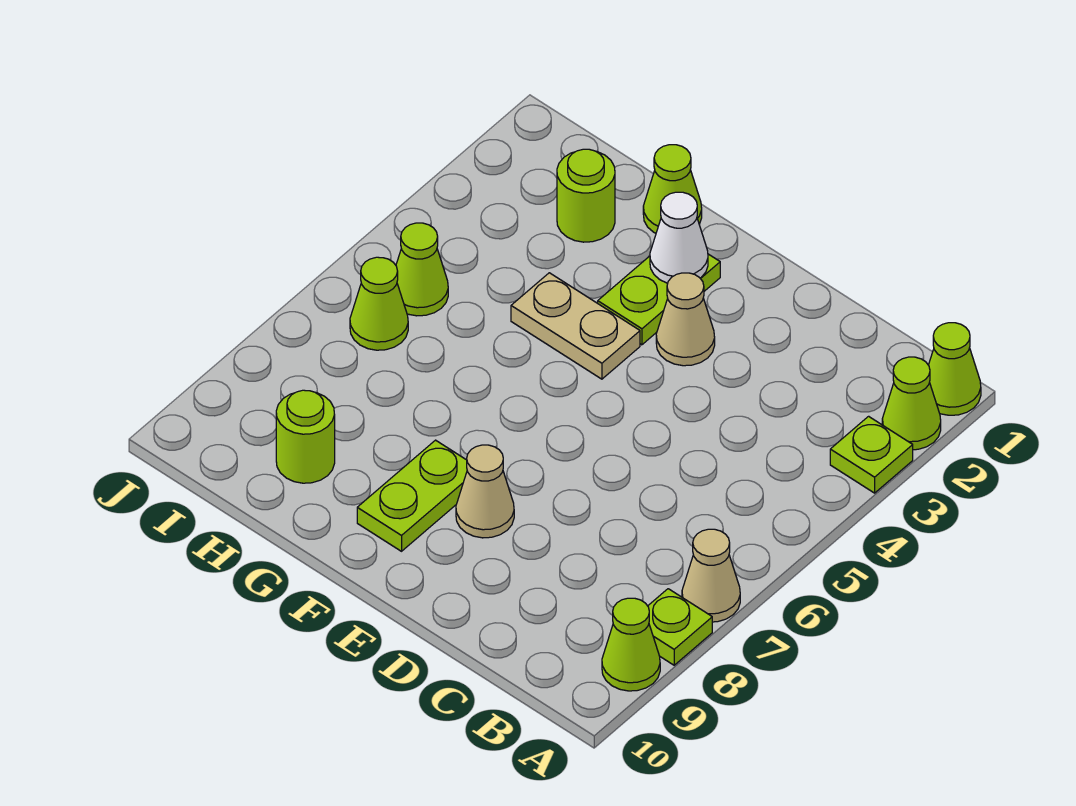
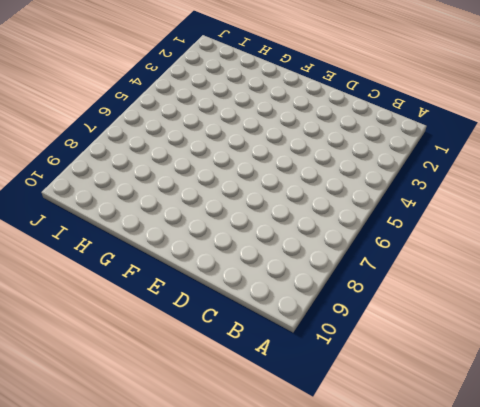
none -> lime 1x1 cone [929,323,981,415]
none -> lime 1x1 cone [882,357,941,450]
none -> lime 1x1 plate [830,416,913,493]

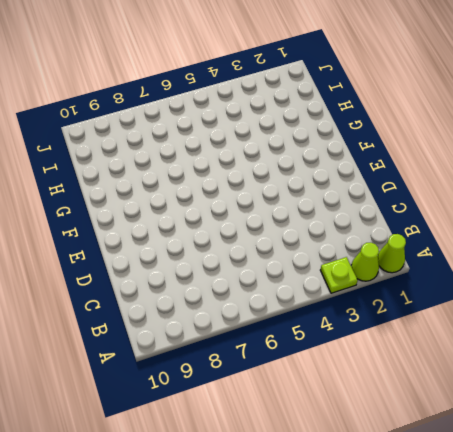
none -> tan 1x1 cone [682,529,740,622]
none -> lime 1x1 plate [648,589,712,665]
none -> lime 1x1 cone [602,598,660,691]

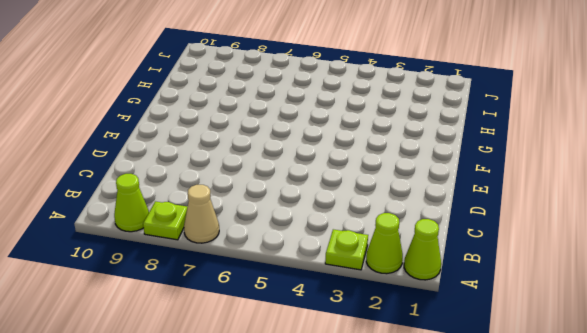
none -> tan 1x1 cone [656,273,715,366]
none -> tan 1x1 cone [456,445,514,538]
none -> lime 1x2 plate [598,254,720,345]

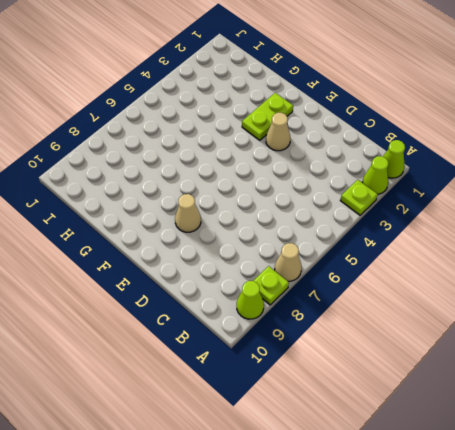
none -> tan 1x2 plate [511,273,640,379]
none -> lime 1x2 plate [357,440,467,551]
none -> lime 1x1 cone [643,145,702,233]

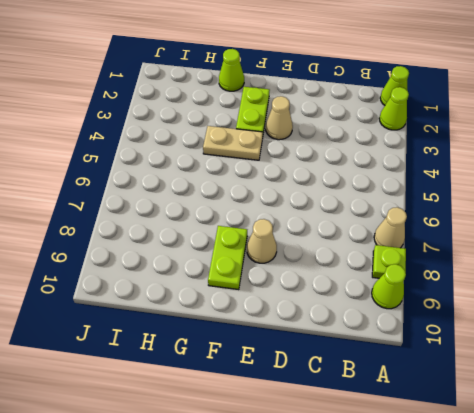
none -> lime 1x1 plate [830,416,913,493]
none -> lime 1x1 round brick [557,149,615,242]
none -> lime 1x1 round brick [276,390,335,483]

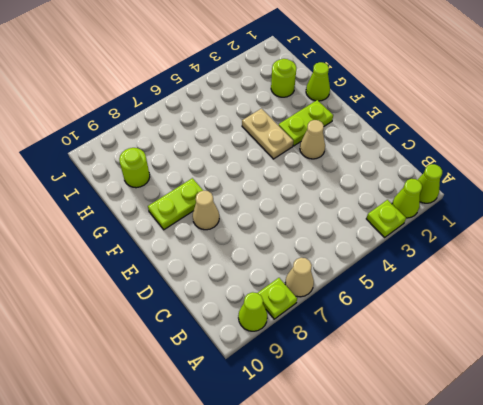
none -> lime 1x1 cone [396,223,448,316]
none -> lime 1x1 cone [350,257,408,350]
none -> white 1x1 cone [650,192,708,283]

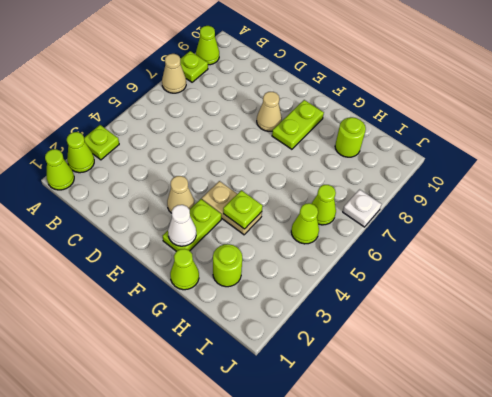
lime 1x1 plate [223,190,263,229] -> none
white 1x1 plate [343,189,381,227] -> none

